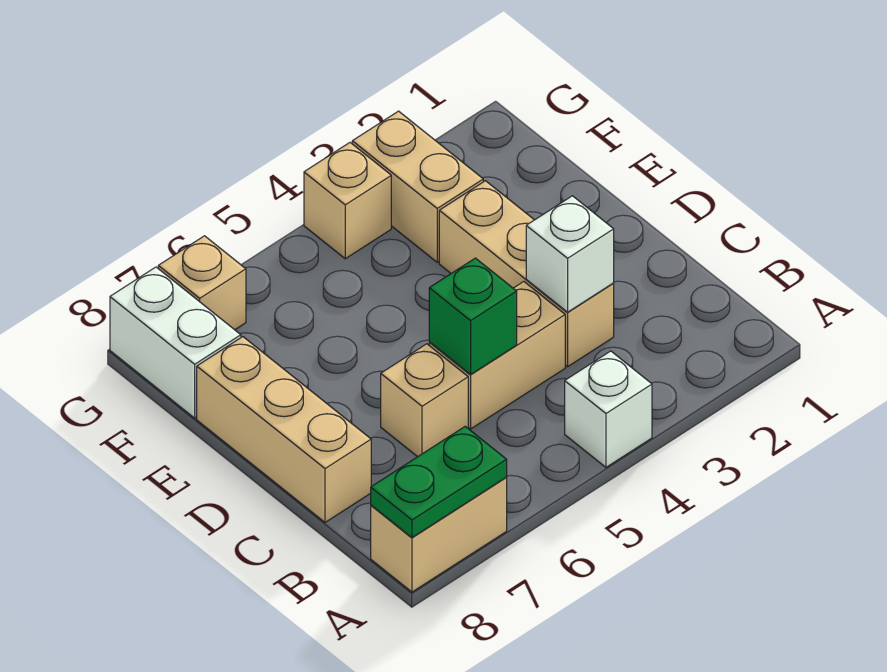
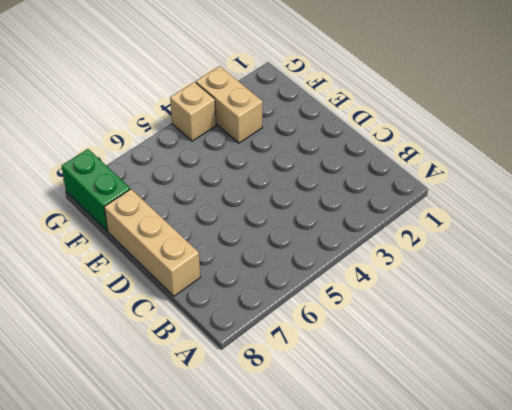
green 1x2 brick [61,149,130,231] -> white 1x2 brick [110,267,241,418]
none -> white 1x1 brick [565,351,652,467]
none -> tan 1x2 brick [371,478,507,592]
none -> tan 1x3 brick [439,181,614,367]

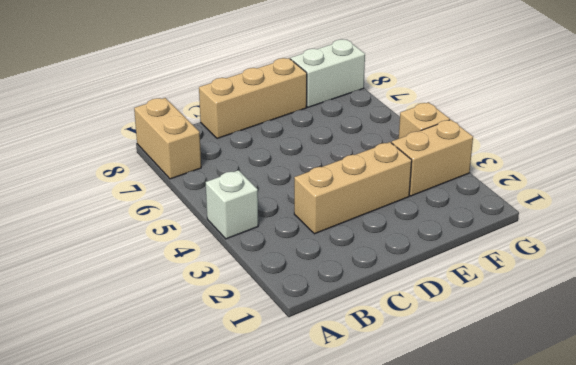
none -> tan 1x2 brick [429,282,565,429]
none -> tan 1x1 brick [381,344,468,457]
none -> tan 1x1 brick [158,236,246,330]

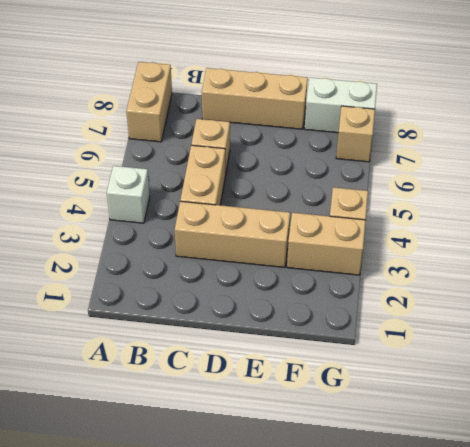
none -> green 1x2 plate [371,426,507,537]
none -> white 1x1 brick [526,196,614,312]
none -> green 1x1 brick [429,258,517,374]

